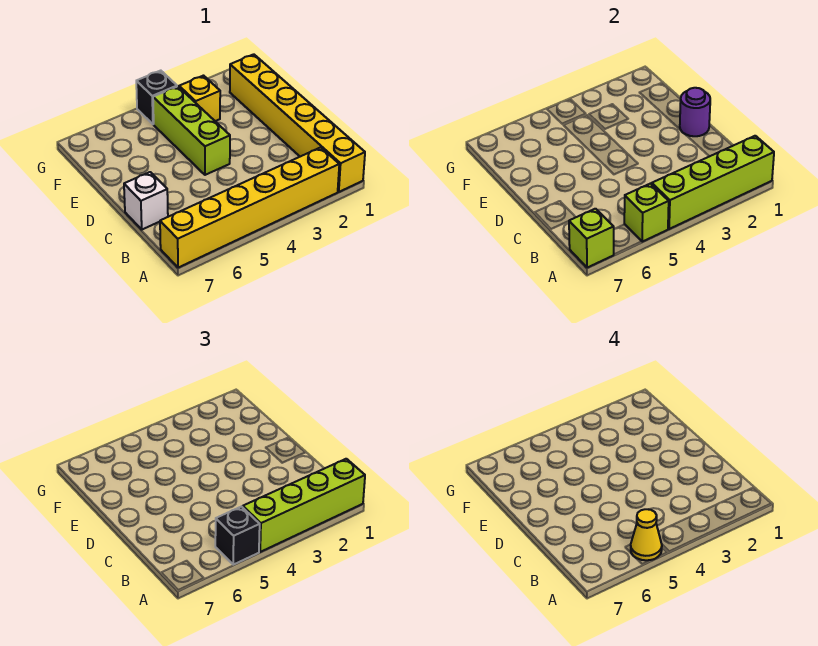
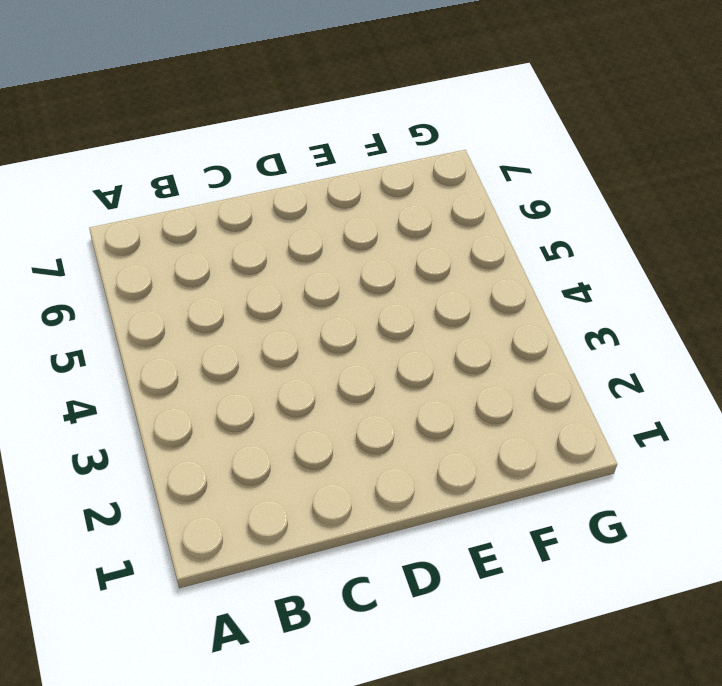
none -> yellow 1x6 brick [230,54,365,192]
none -> yellow 1x6 brick [160,147,339,268]
none -> white 1x1 brick [124,172,168,229]

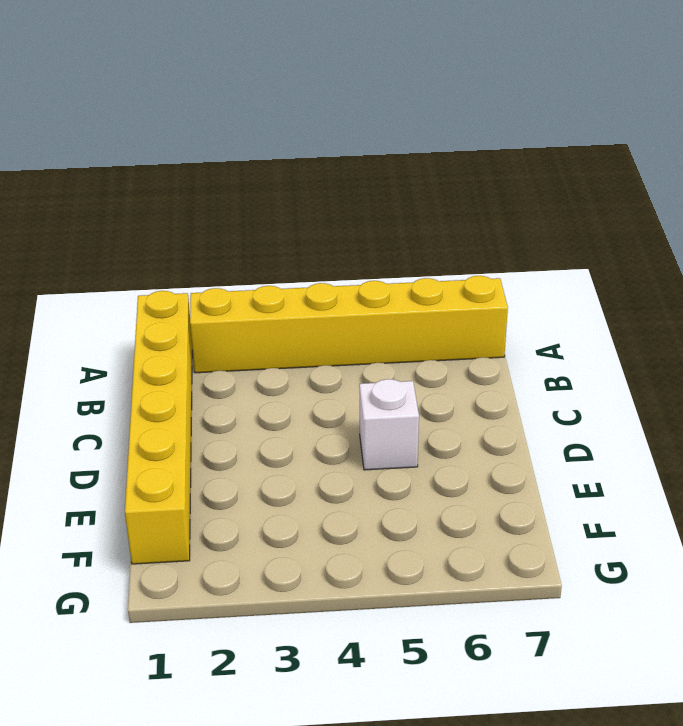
white 1x1 brick [359,379,419,470] -> white 1x1 brick moved to [124,172,168,229]
none -> lime 1x3 brick [153,86,230,175]
none -> yellow 1x1 brick [179,76,220,121]
none -> black 1x1 brick [136,71,177,124]

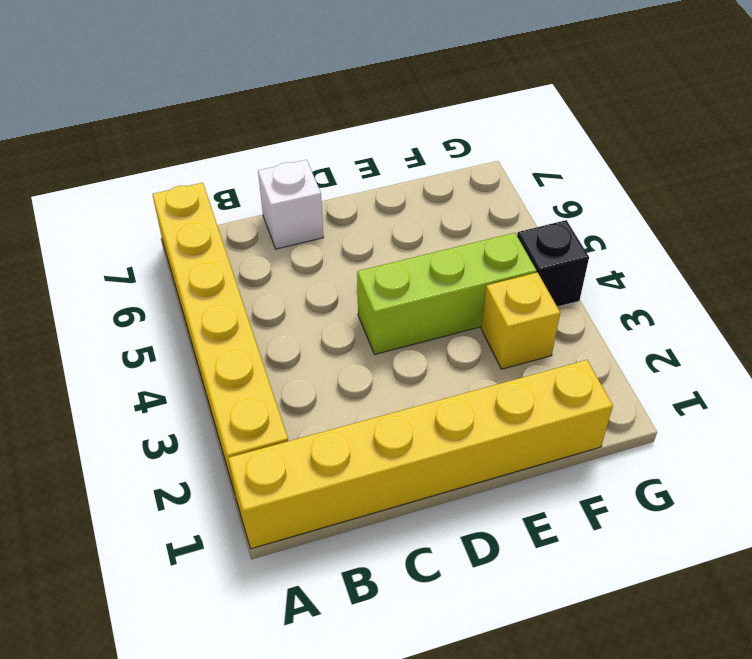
none -> lime 1x4 brick [652,136,774,229]
none -> lime 1x1 brick [624,184,669,242]
none -> lime 1x1 brick [569,209,614,268]

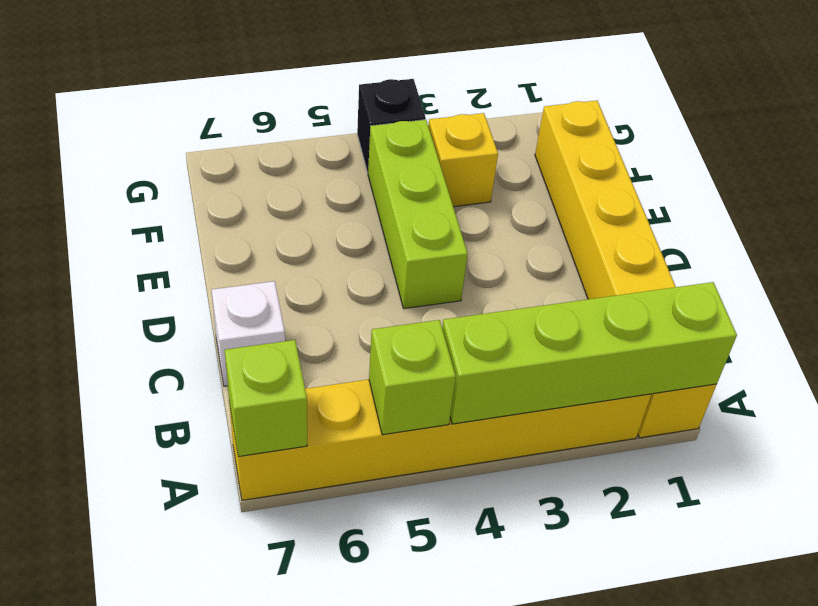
none -> purple 1x1 round brick [680,88,710,136]
none -> lime 1x4 brick [243,459,365,552]
none -> black 1x1 brick [215,507,260,565]

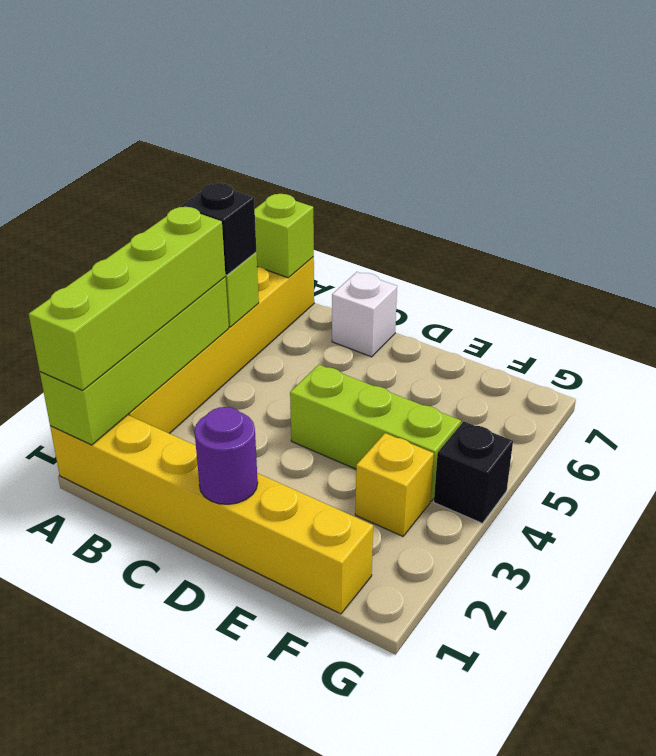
none -> yellow 1x1 cone [631,509,662,560]

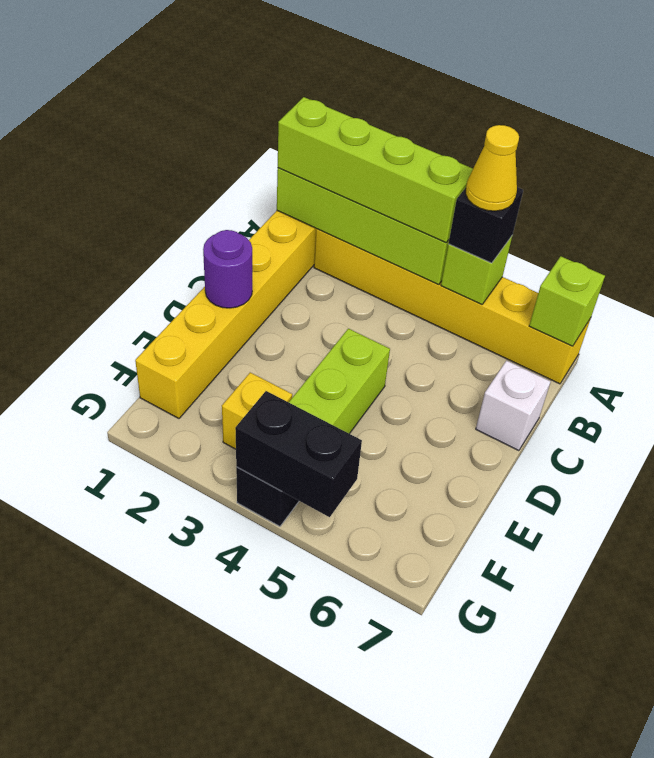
black 1x2 brick [235,391,362,517] -> none

